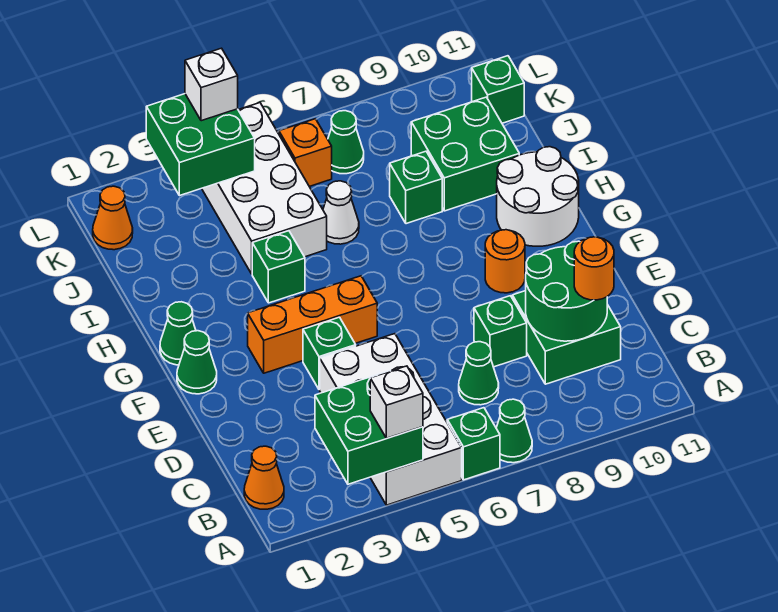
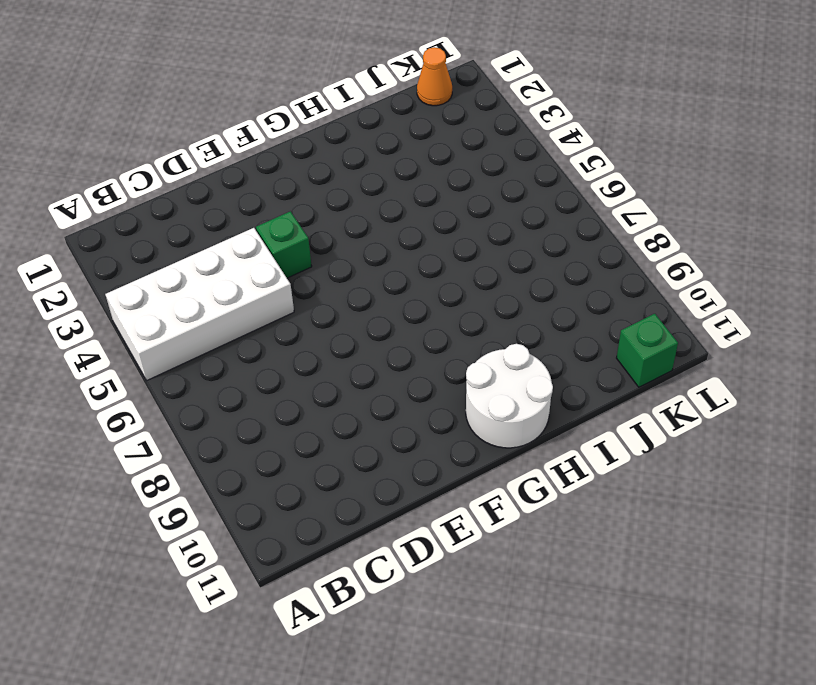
none -> green 1x1 brick [447,408,500,480]
none -> green 1x1 cone [496,399,532,463]
none -> orange 1x1 cone [244,446,284,509]

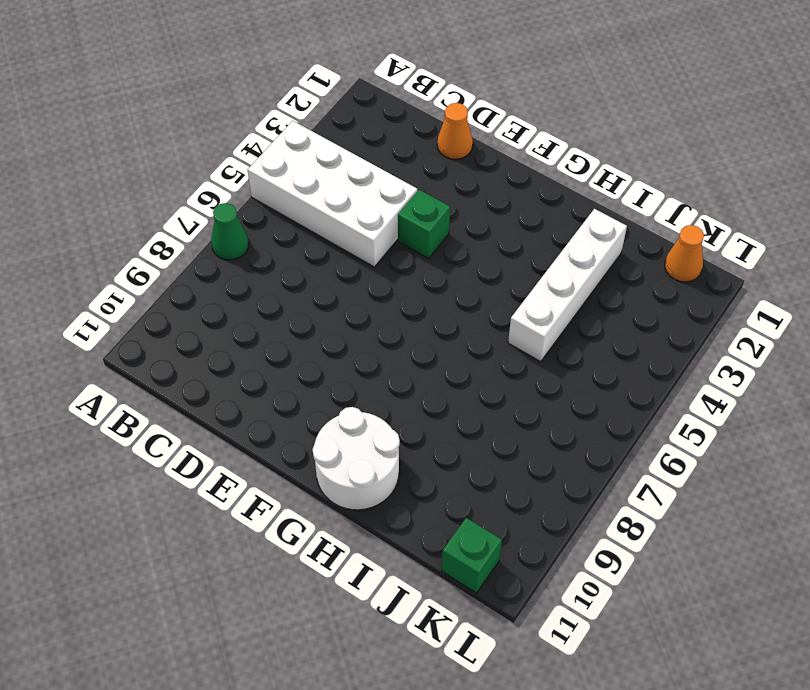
orange 1x1 cone [437,103,473,159] -> orange 1x1 cone moved to [244,446,284,509]
white 1x4 brick [508,209,627,362] -> white 2x4 brick [202,103,327,274]
none -> green 1x1 brick [447,408,500,480]
none -> green 1x1 cone [459,342,499,405]
none -> green 2x2 brick [512,291,621,384]

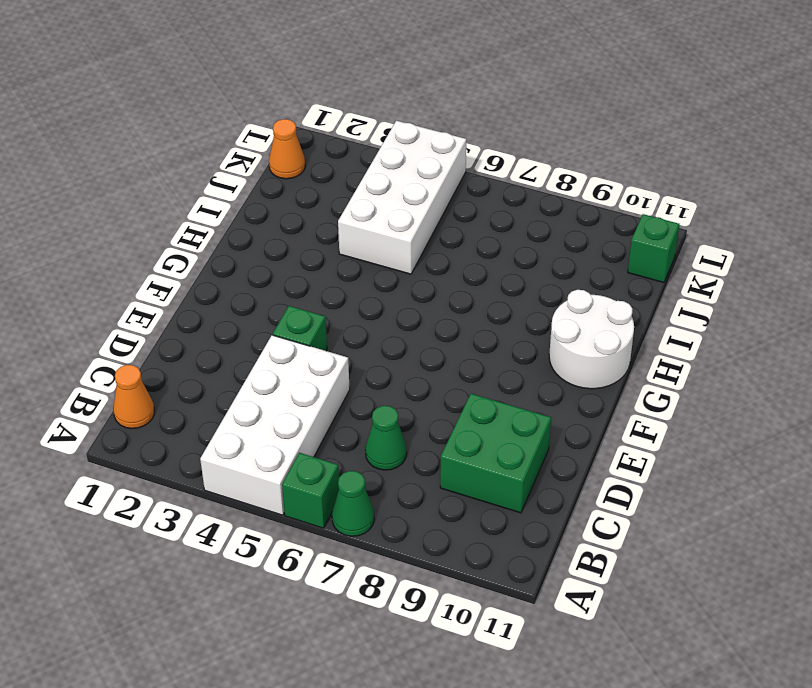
none -> green 1x1 brick [474,296,527,367]
none -> green 1x1 cone [177,331,217,394]
none -> orange 1x3 brick [248,276,377,373]

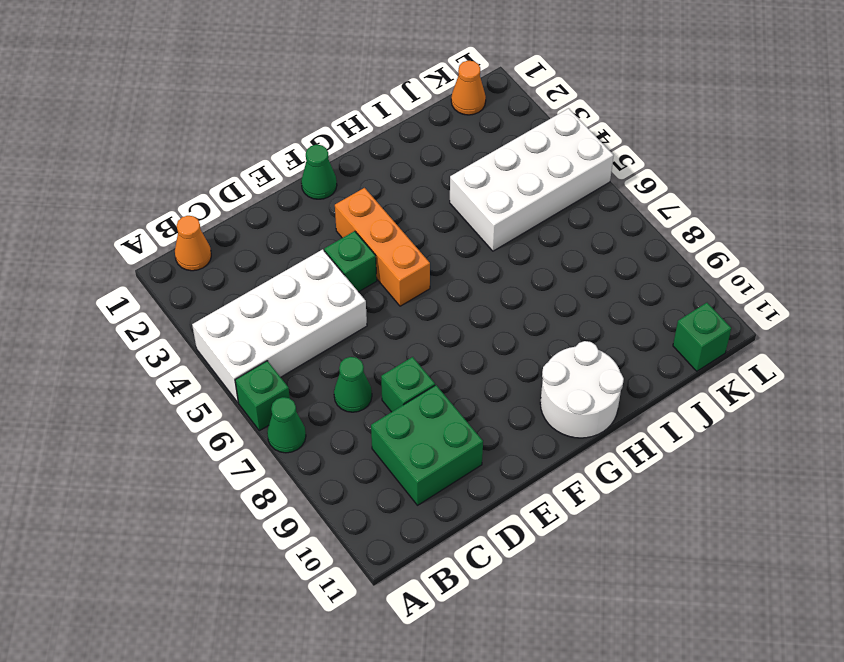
none -> orange 1x1 round brick [485,230,525,293]
none -> green 1x1 cone [160,302,196,365]
none -> green 1x1 brick [252,231,305,303]

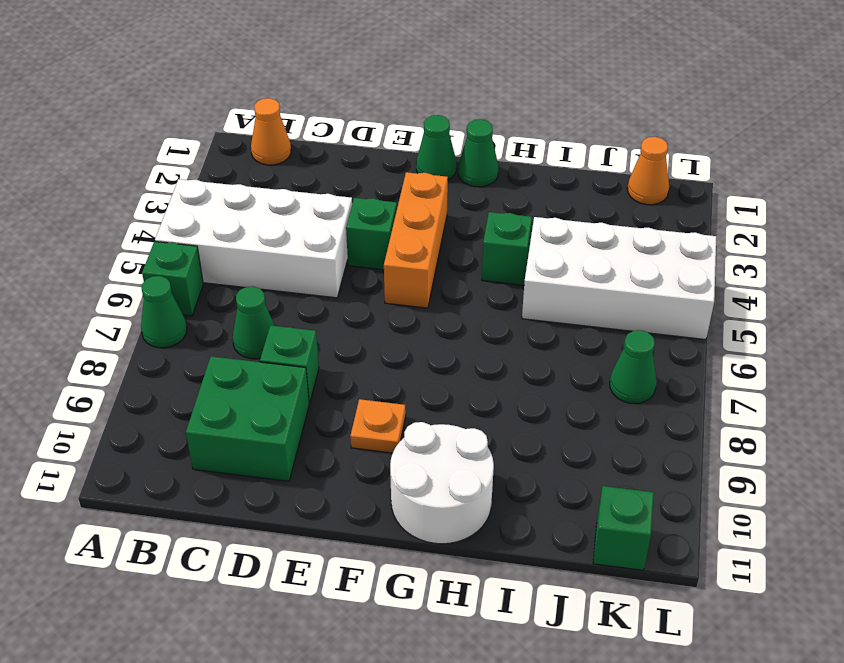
orange 1x1 plate [350,399,406,453] -> orange 1x1 round brick [485,230,525,293]
none -> white 1x1 cone [323,181,359,244]
none -> green 1x1 brick [390,151,442,224]
none -> green 2x2 brick [411,97,519,211]

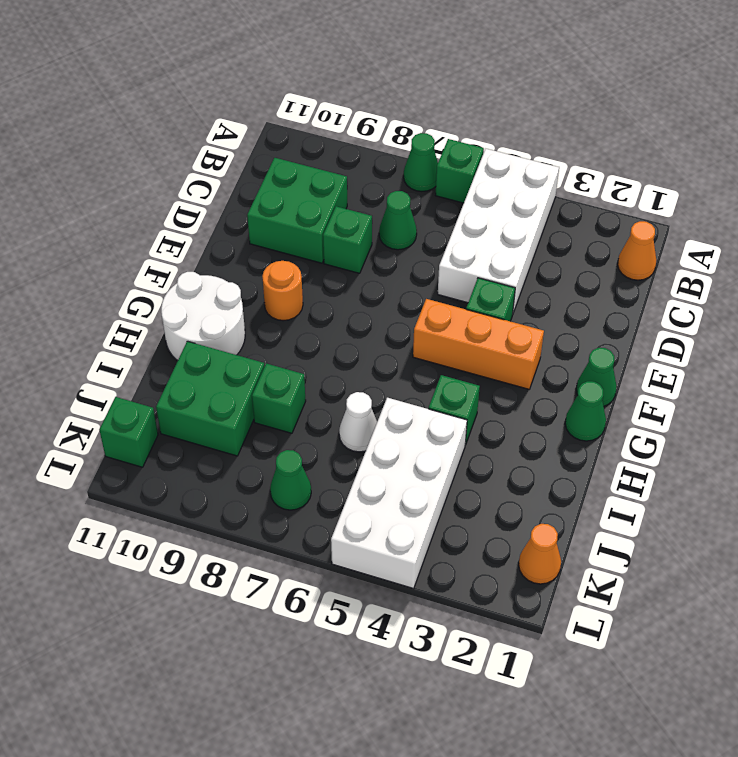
none -> orange 1x1 brick [279,119,332,187]
none -> green 2x2 brick [315,371,423,484]
none -> green 2x2 round brick [526,241,607,341]

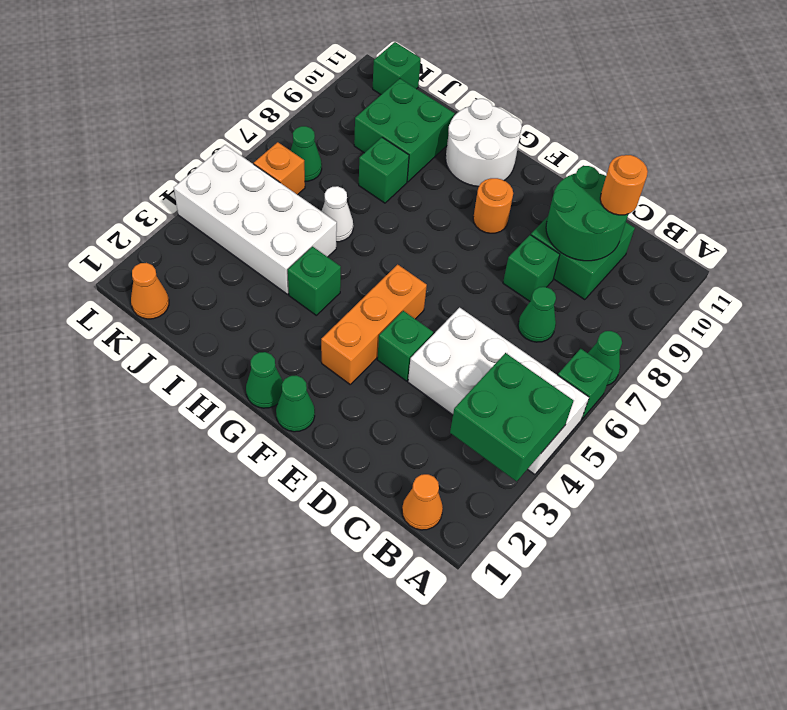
none -> green 2x2 brick [146,94,255,196]
none -> white 1x1 brick [370,366,423,438]
none -> white 1x1 brick [185,48,238,121]

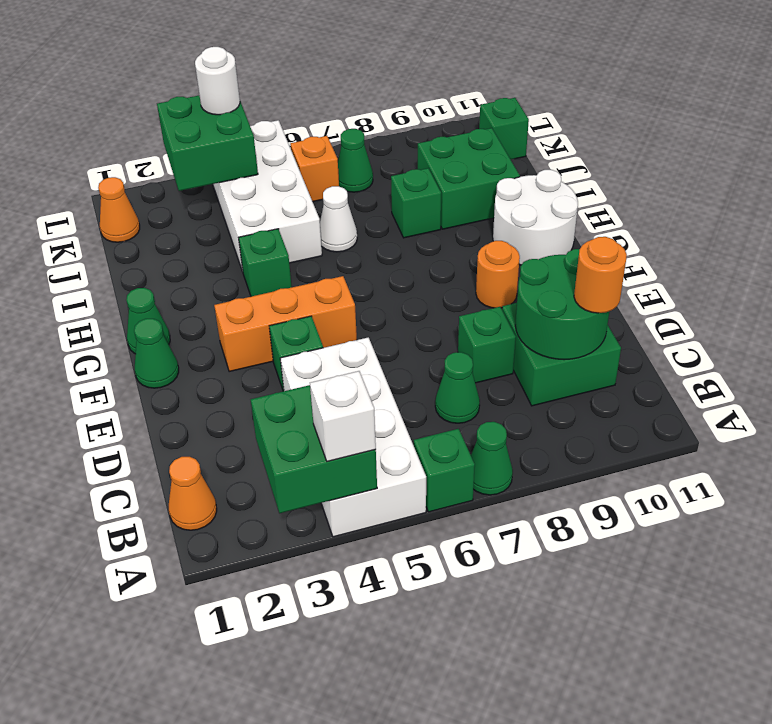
white 1x1 round brick [195,47,240,115] -> white 1x1 brick [185,48,238,121]

